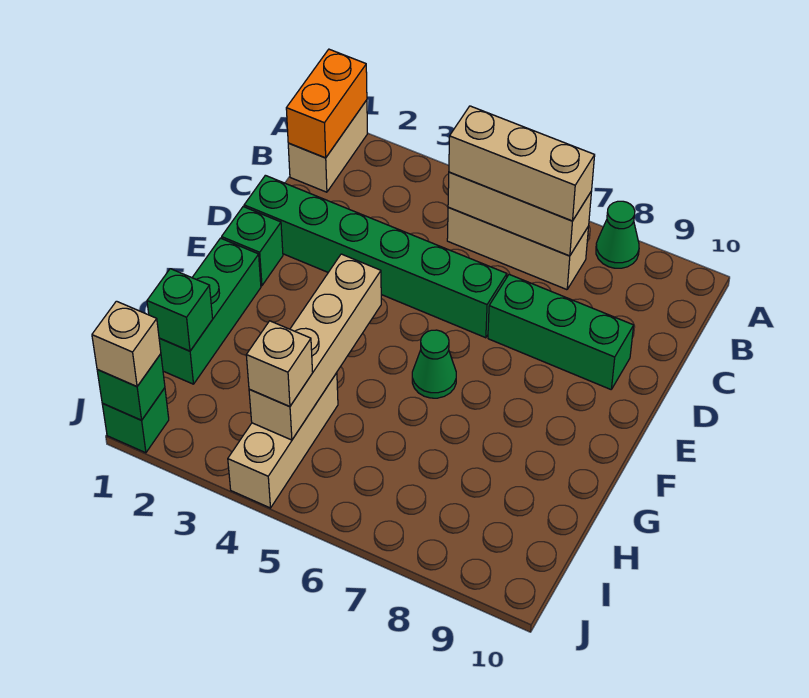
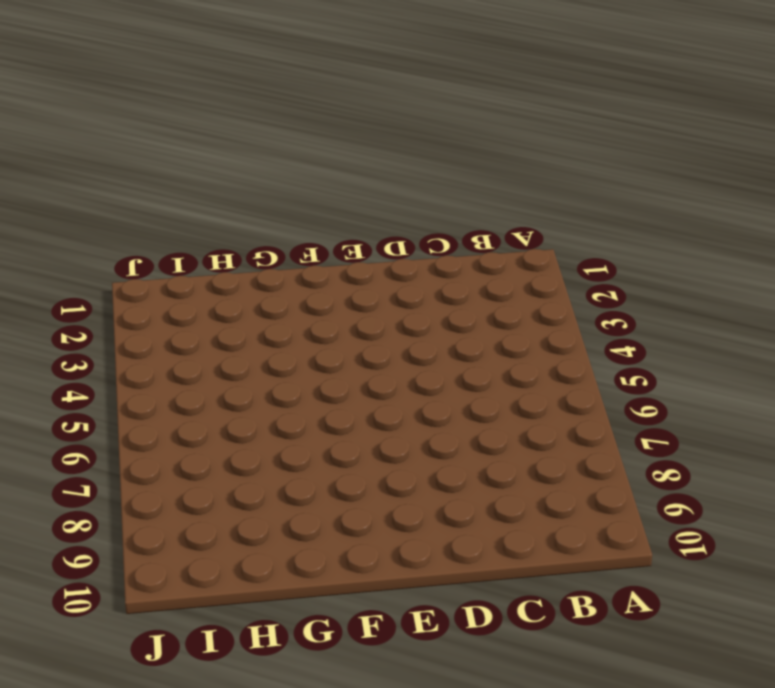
none -> tan 1x2 brick [288,100,368,192]
none -> green 1x1 cone [596,201,639,268]
none -> tan 1x3 brick [447,207,589,290]

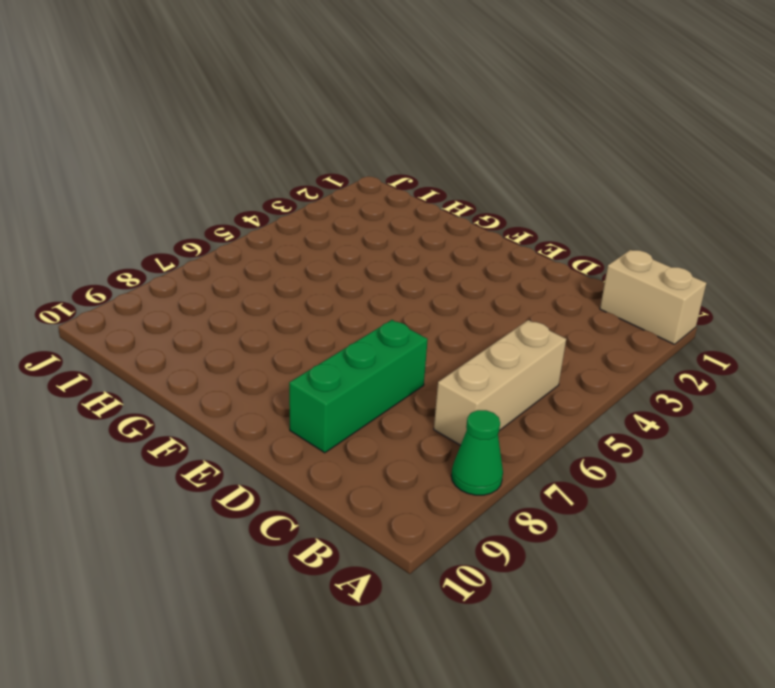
none -> green 1x6 brick [244,175,507,338]
none -> green 1x1 brick [222,207,283,286]
none -> green 1x3 brick [159,238,261,384]

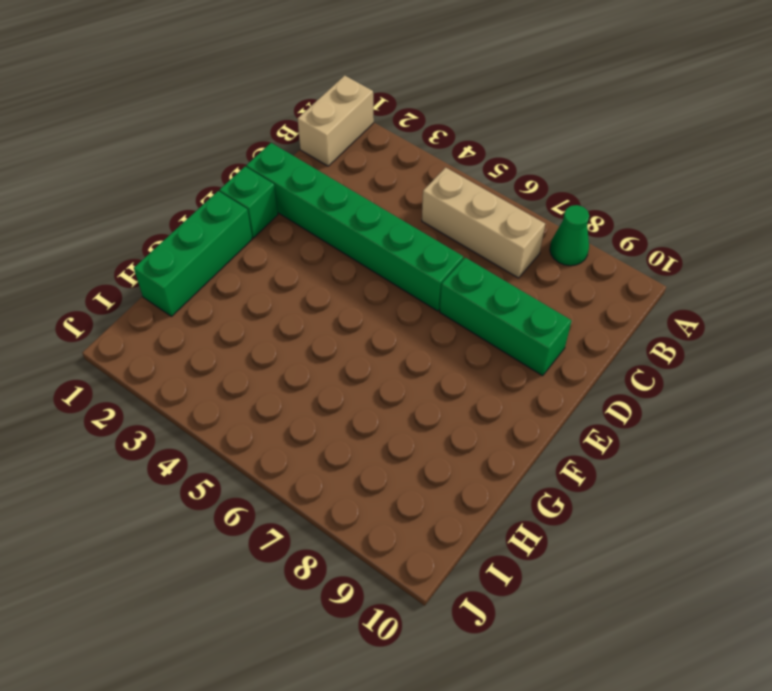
none -> green 1x1 cone [412,330,456,398]
none -> tan 1x3 brick [228,373,338,508]
none -> green 1x1 brick [102,388,169,453]

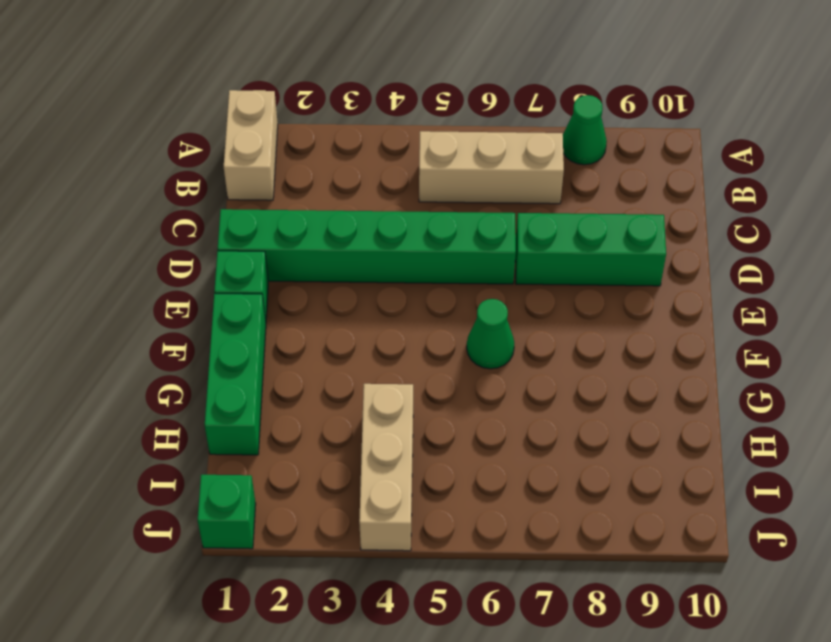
none -> orange 1x2 brick [286,49,367,158]
none -> tan 1x3 brick [448,172,592,256]
none -> tan 1x4 brick [249,254,381,440]

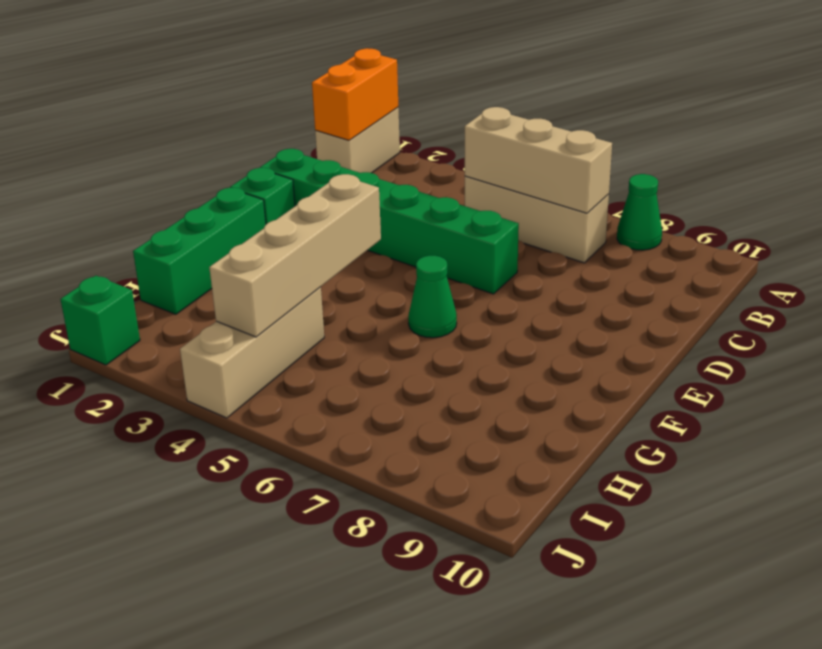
none -> green 1x3 brick [488,275,634,389]
none -> green 1x1 brick [147,269,213,351]
none -> green 1x1 brick [97,354,165,420]

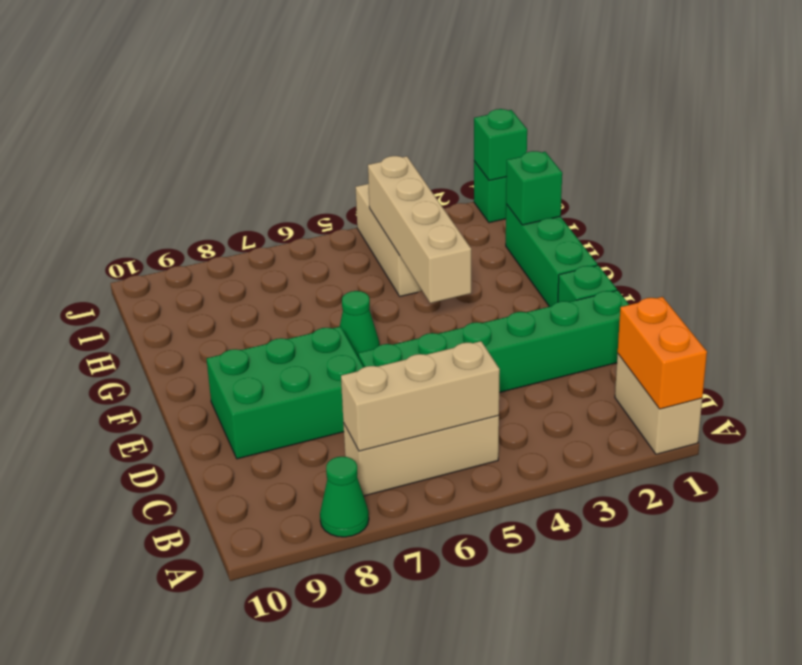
green 2x3 brick [206,326,364,459] -> green 1x3 brick [488,275,634,389]
none -> tan 1x3 brick [449,106,595,221]
none -> tan 1x1 brick [246,321,313,407]
none -> tan 1x1 brick [92,301,161,387]

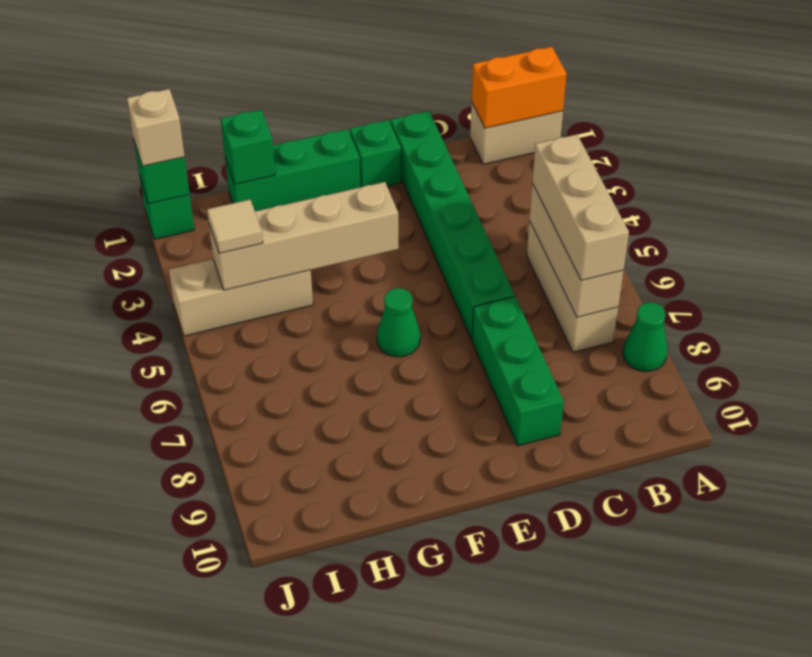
tan 1x1 tile [207,200,263,253] -> tan 1x1 brick [246,321,313,407]

